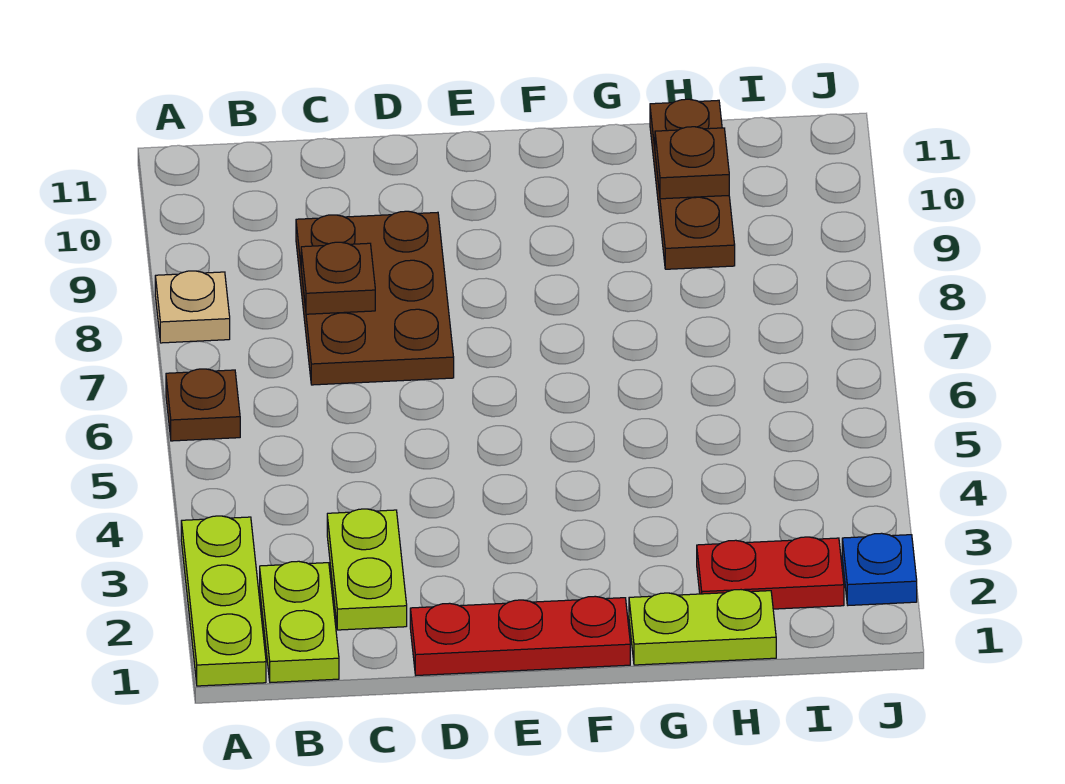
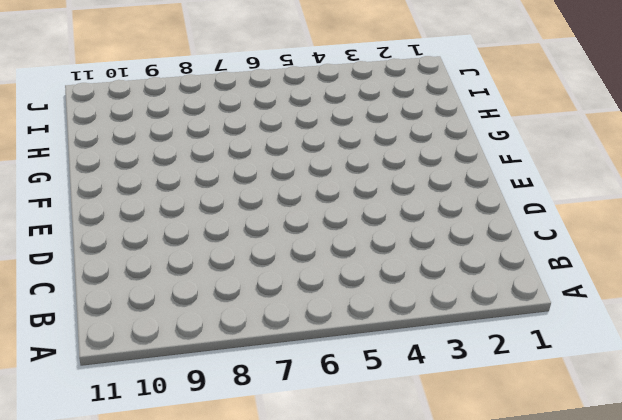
none -> lime 1x3 plate [181,516,266,686]
none -> brown 1x1 plate [166,369,240,441]
none -> tan 1x1 plate [155,271,230,343]

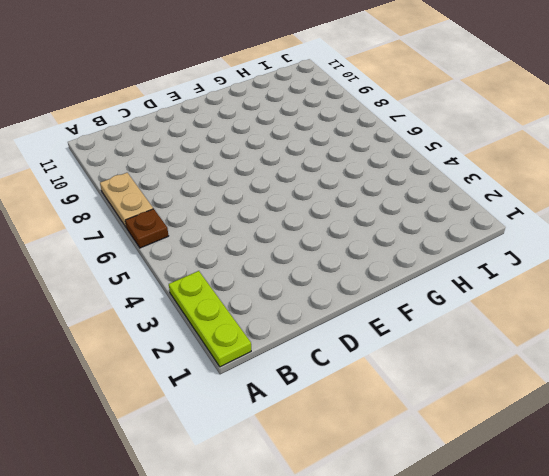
tan 1x2 plate [100,173,153,228] -> tan 1x1 plate [155,271,230,343]
none -> lime 1x2 plate [260,561,339,683]
none -> lime 1x2 plate [327,509,407,630]
none -> brown 2x3 plate [296,211,454,385]

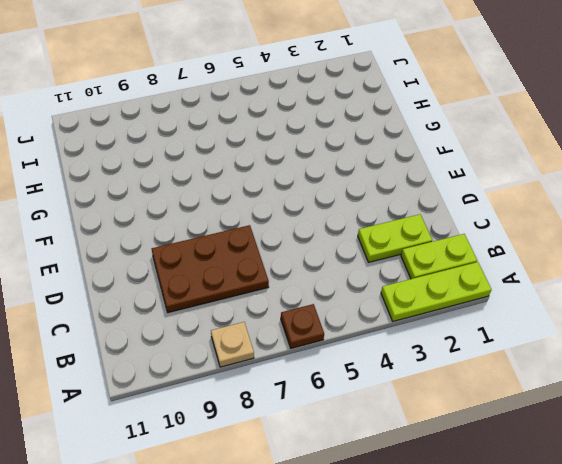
none -> red 1x3 plate [410,596,630,675]
none -> lime 1x2 plate [629,590,776,665]
none -> red 1x2 plate [697,537,844,609]

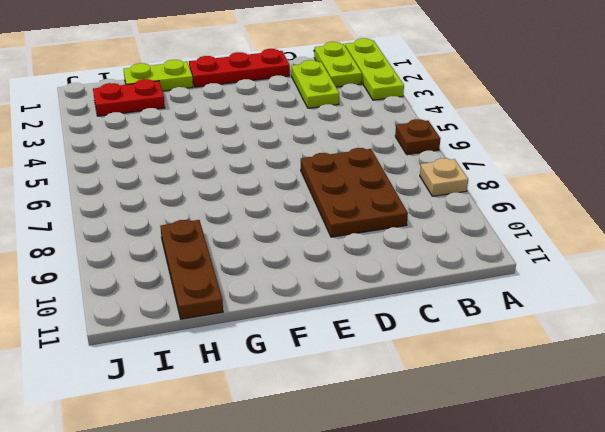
none -> blue 1x1 plate [842,533,917,605]
none -> brown 1x1 plate [301,242,375,314]
none -> brown 1x1 plate [655,127,729,199]

